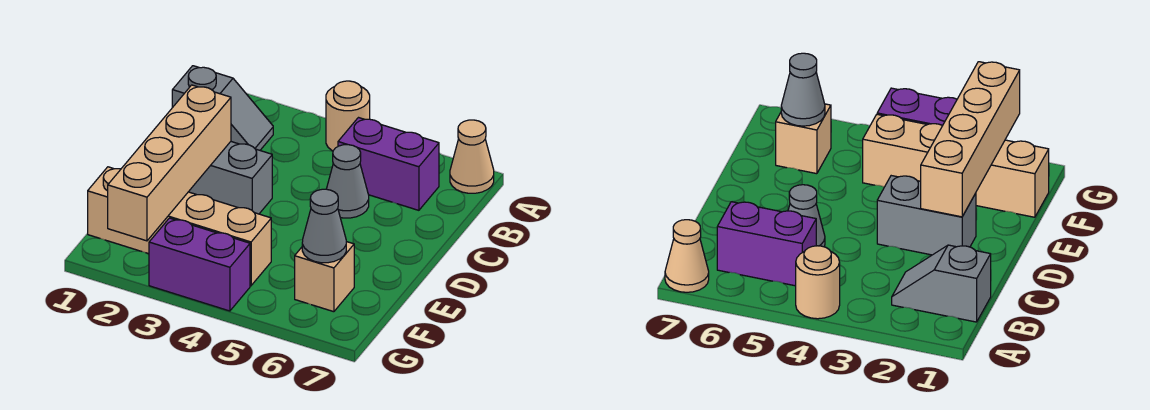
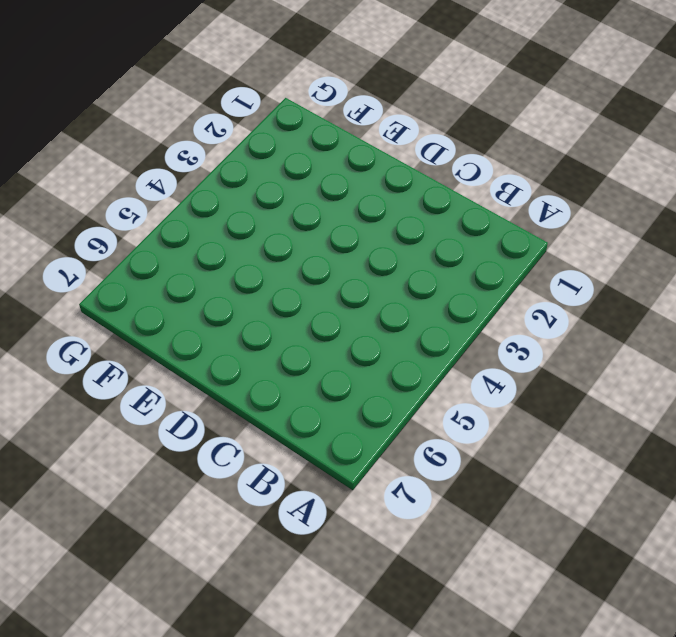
none -> tan 1x1 round brick [326,81,370,151]
none -> tan 1x1 cone [450,120,494,193]

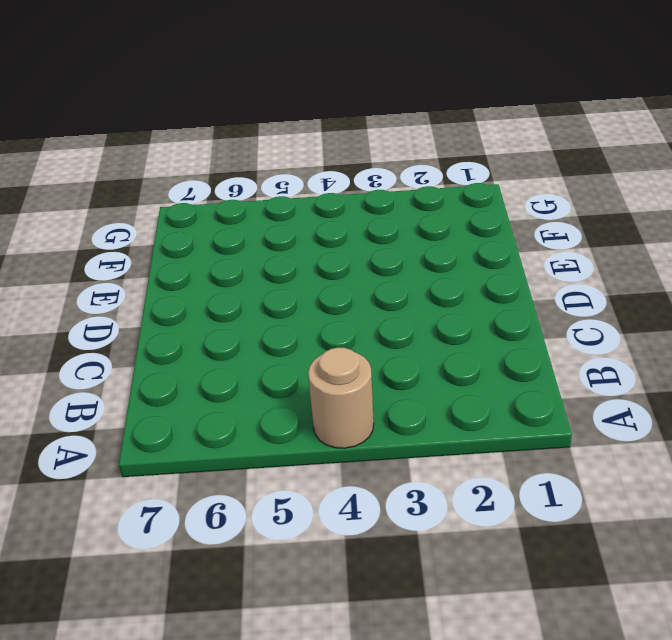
none -> tan 1x1 cone [450,120,494,193]
none -> grey 1x2 slope [172,66,273,150]

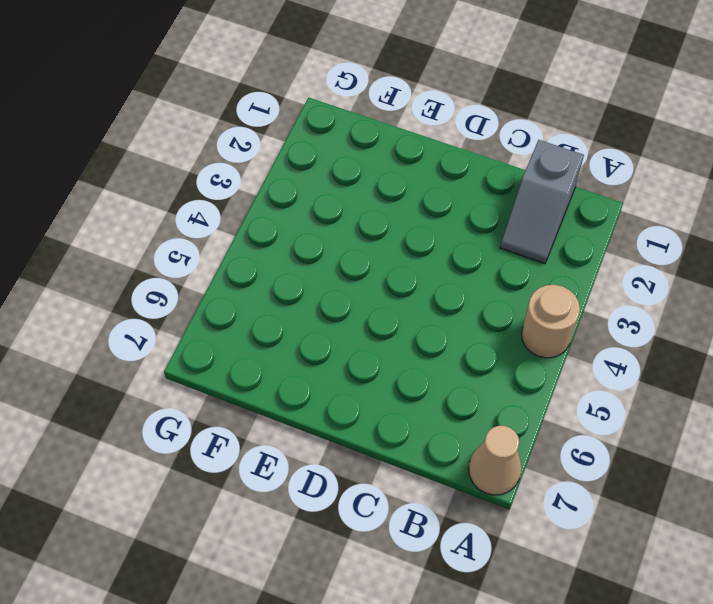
none -> purple 1x2 brick [338,118,439,210]
none -> grey 1x1 cone [327,145,369,218]

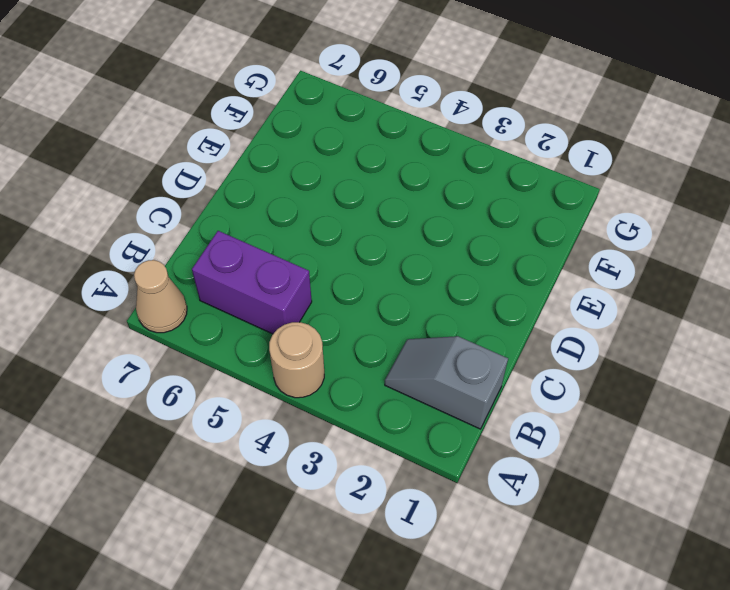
none -> grey 1x1 cone [327,145,369,218]
none -> grey 1x2 brick [189,142,272,214]

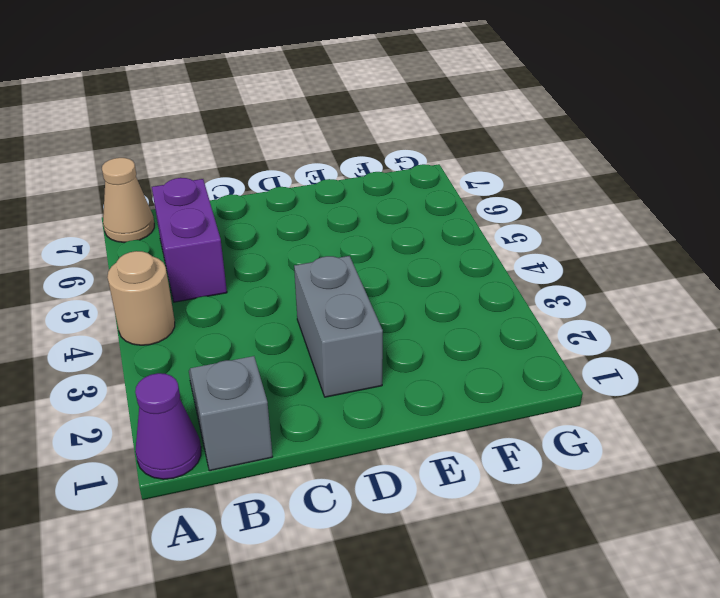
purple 1x1 cone [135,373,201,479] -> none
none -> grey 1x1 cone [327,145,369,218]
none -> tan 1x4 brick [88,167,271,286]

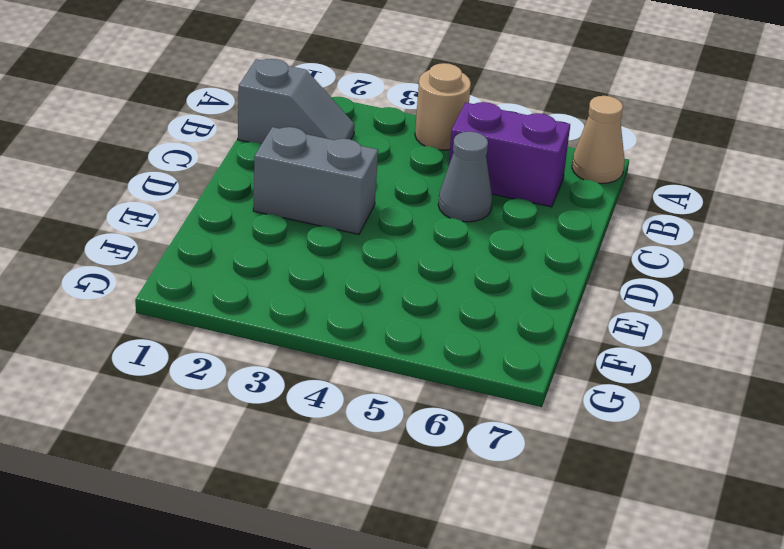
none -> tan 1x4 brick [88,167,271,286]
none -> tan 1x1 brick [295,242,354,312]

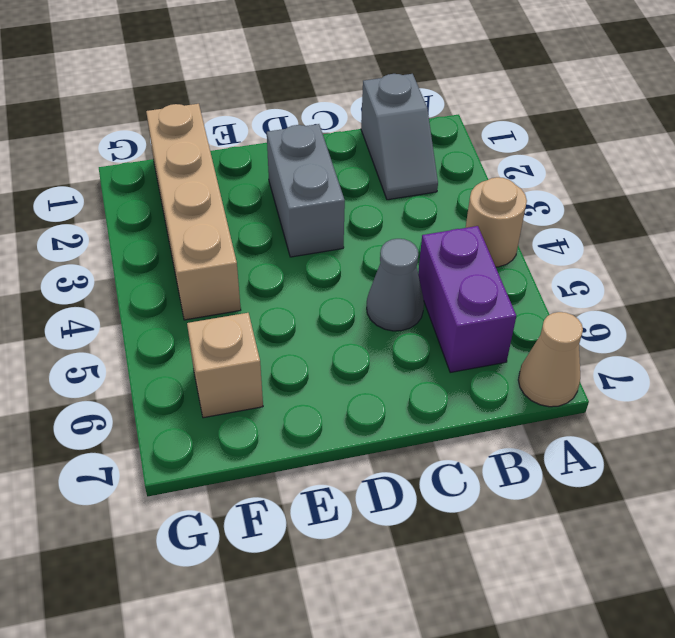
none -> purple 1x2 brick [149,218,250,311]
none -> tan 1x4 brick [108,85,231,241]

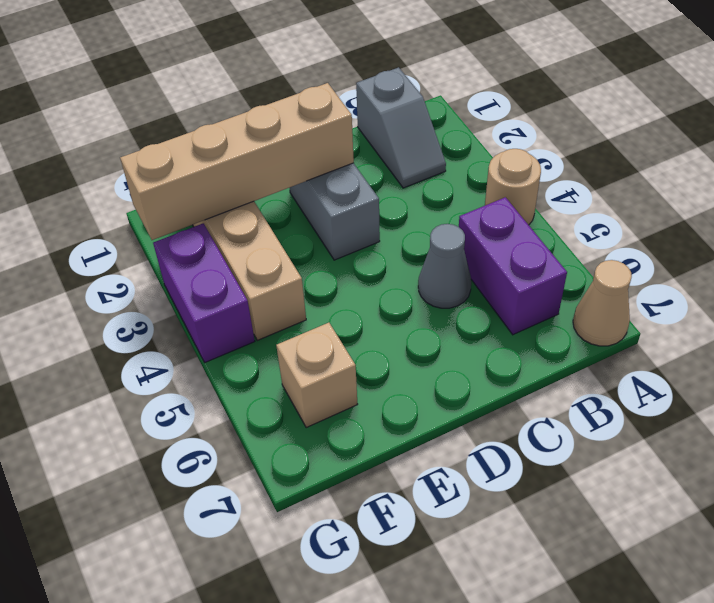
none -> grey 1x1 cone [302,189,346,263]

